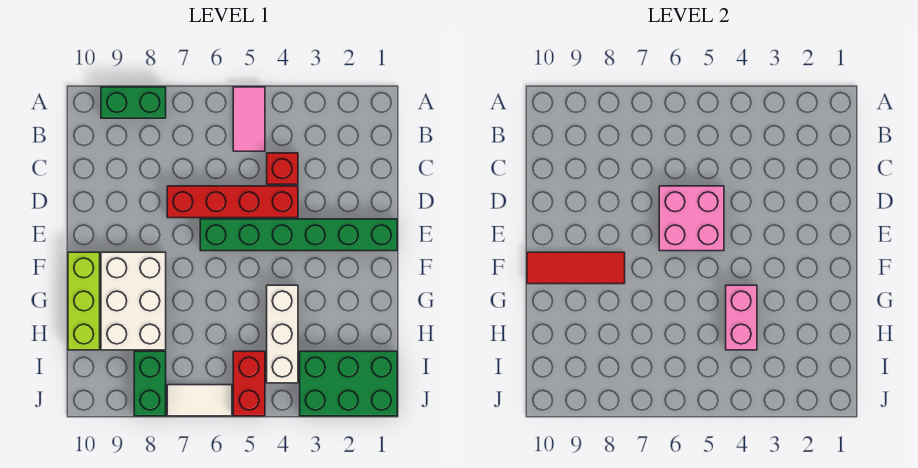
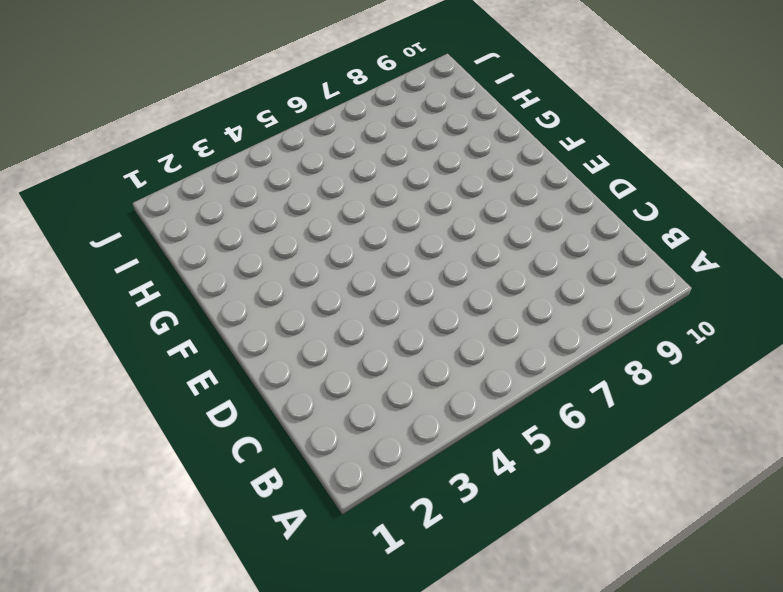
none -> pink 1x2 tile [233,87,265,151]
none -> green 1x2 brick [101,87,166,118]
none -> red 1x1 brick [267,153,298,184]

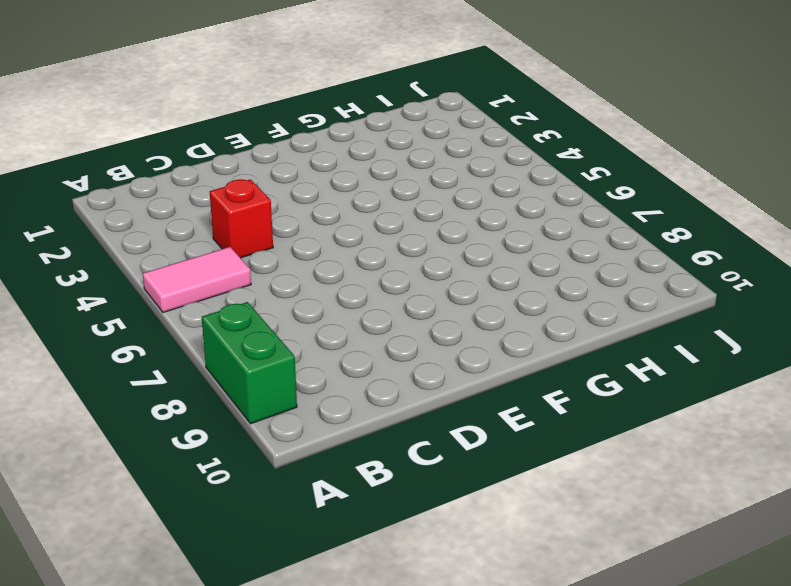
none -> red 1x4 brick [167,186,298,218]
none -> green 1x6 brick [200,219,397,251]
none -> white 2x3 brick [101,252,166,350]

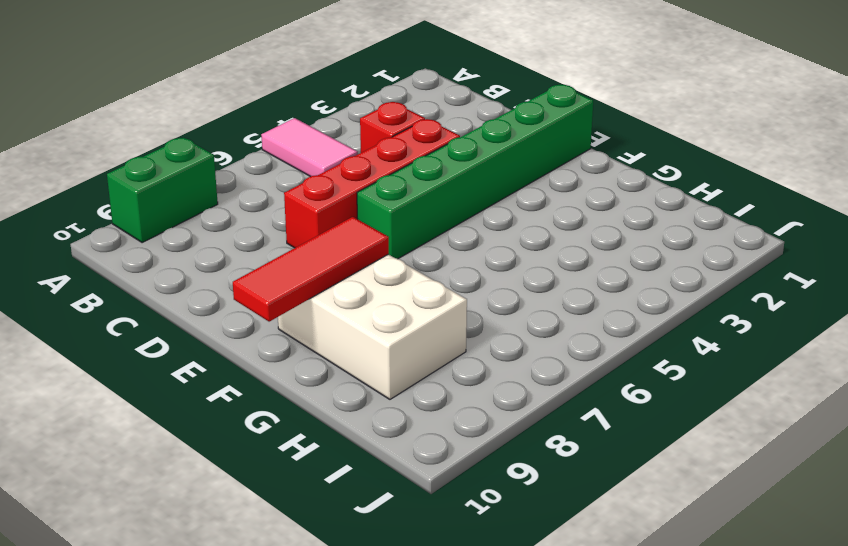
none -> lime 1x3 brick [68,252,100,350]
none -> white 1x3 brick [267,285,298,383]
none -> green 2x3 brick [300,351,397,416]

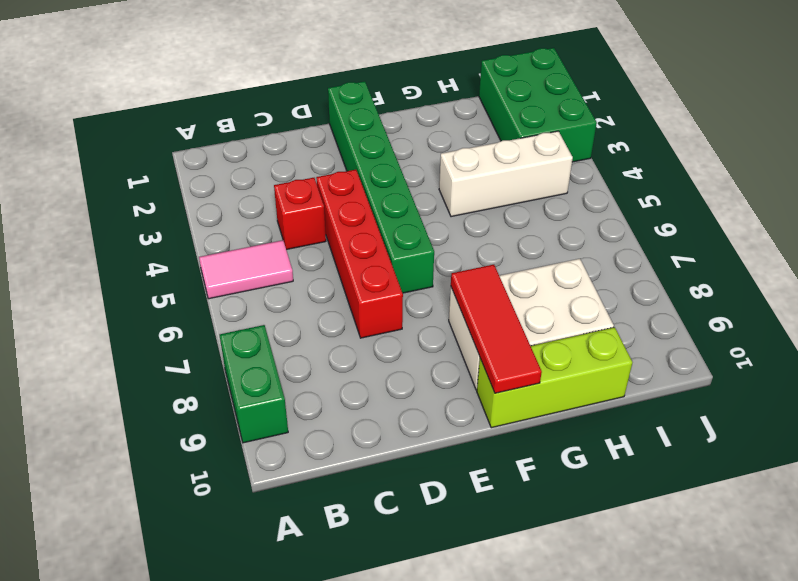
none -> red 1x2 brick [233,351,265,416]
none -> green 1x2 brick [134,351,166,416]
none -> white 1x2 tile [167,385,232,416]

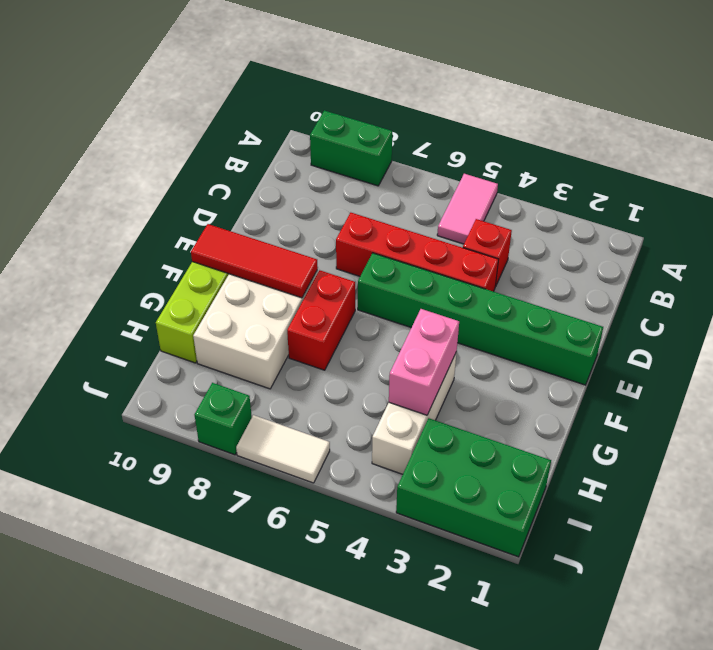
red 1x2 brick [287,270,355,370] -> red 1x2 brick moved to [233,351,265,416]
green 1x1 brick [195,383,252,455] -> green 1x2 brick [134,351,166,416]
none -> pink 2x2 brick [659,186,724,251]

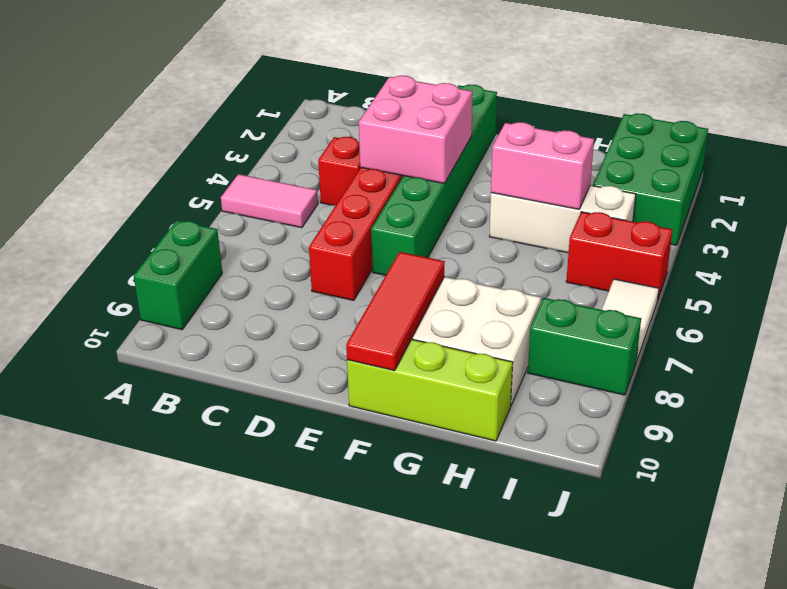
pink 2x2 brick [359,76,472,183] -> pink 2x2 brick moved to [659,186,724,251]

